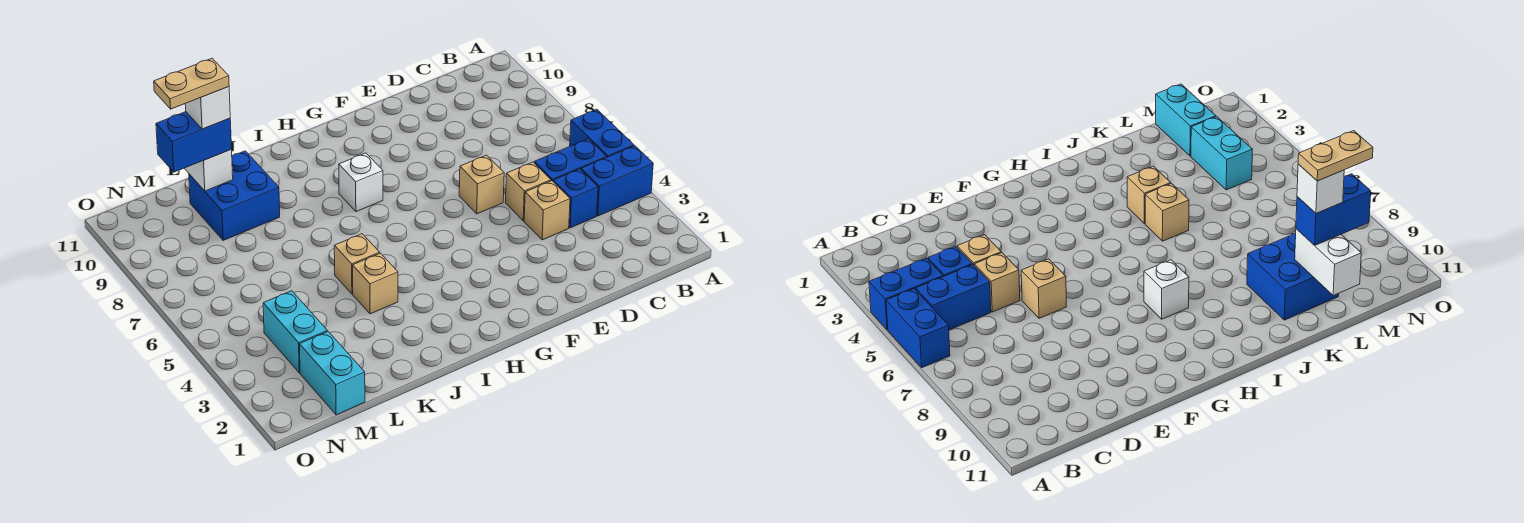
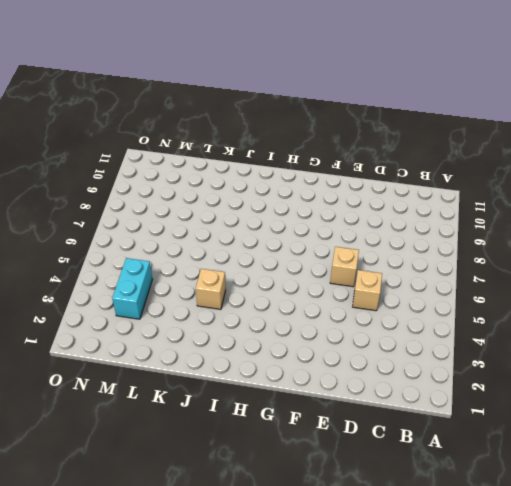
none -> blue 1x2 brick [581,146,653,216]
none -> blue 1x2 brick [570,109,634,157]
none -> blue 1x2 brick [534,139,607,181]

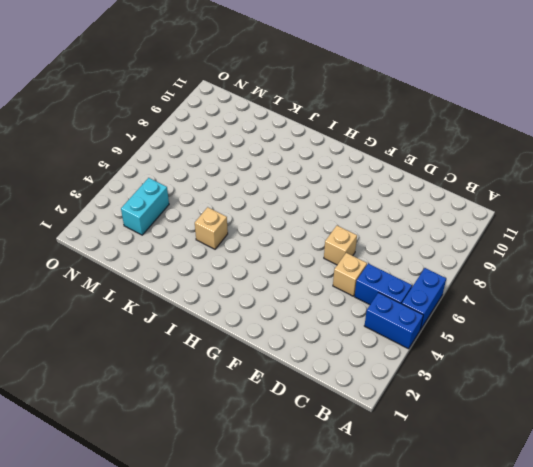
none -> blue 1x1 brick [553,169,598,228]
none -> tan 1x1 brick [524,181,570,240]
none -> white 1x1 brick [339,153,383,212]

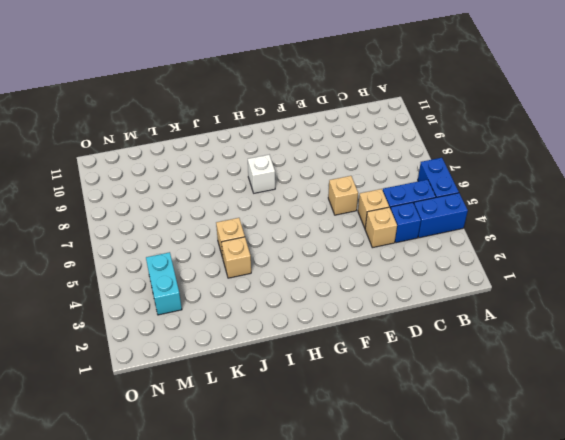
none -> blue 2x2 brick [189,151,280,240]
none -> cyan 1x2 brick [300,332,365,415]
none -> white 1x2 brick [184,149,233,191]

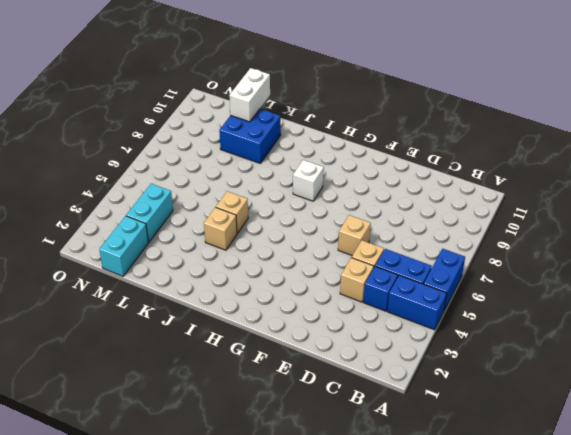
none -> blue 1x2 brick [156,112,232,172]
none -> white 1x1 brick [185,87,230,129]
none -> tan 1x2 plate [154,58,229,109]

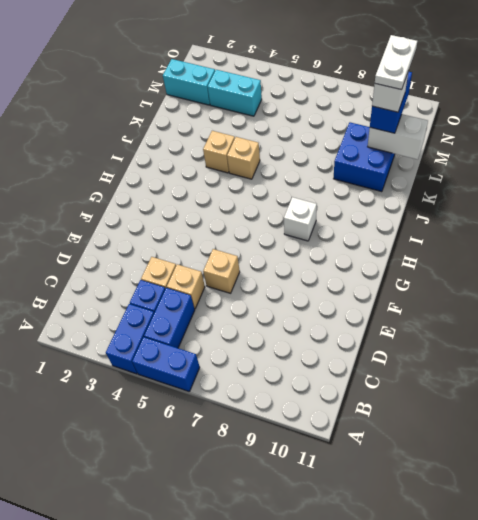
white 1x2 plate [375,35,417,90] -> tan 1x2 plate [154,58,229,109]

